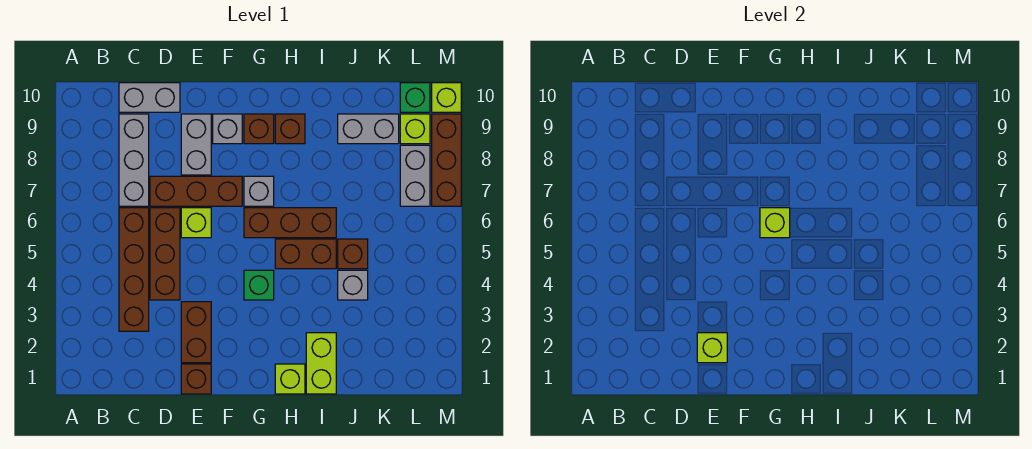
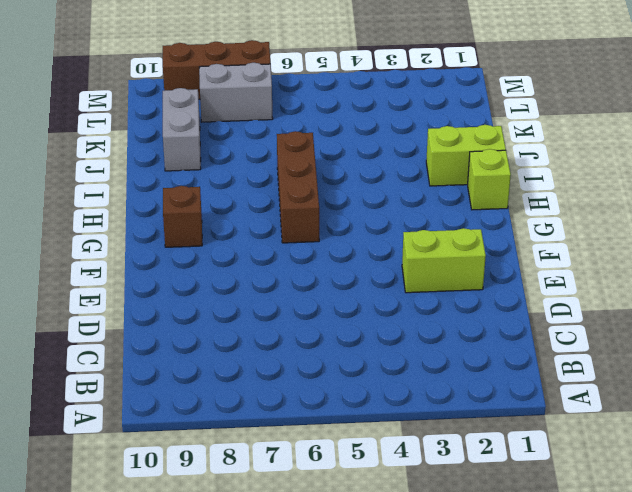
lime 1x2 brick [402,228,486,293] -> brown 1x2 brick [181,302,211,363]
none -> brown 1x4 brick [119,208,149,331]
none -> grey 1x3 brick [119,114,149,206]
none -> grey 1x2 brick [119,83,180,112]

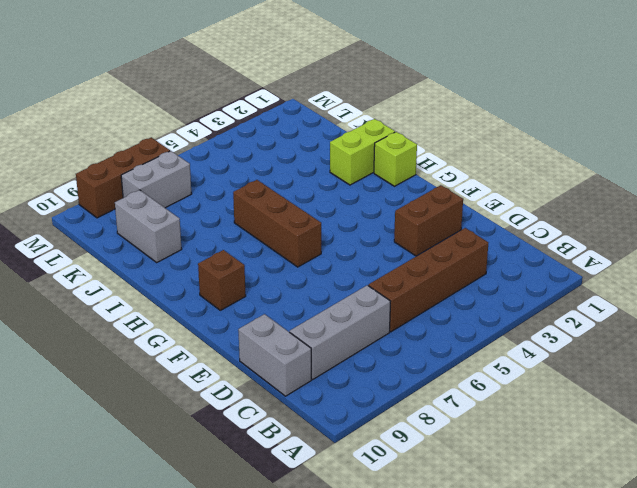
none -> brown 1x3 brick [150,208,180,300]
none -> brown 1x3 brick [150,176,242,206]
none -> brown 1x1 brick [181,364,211,394]

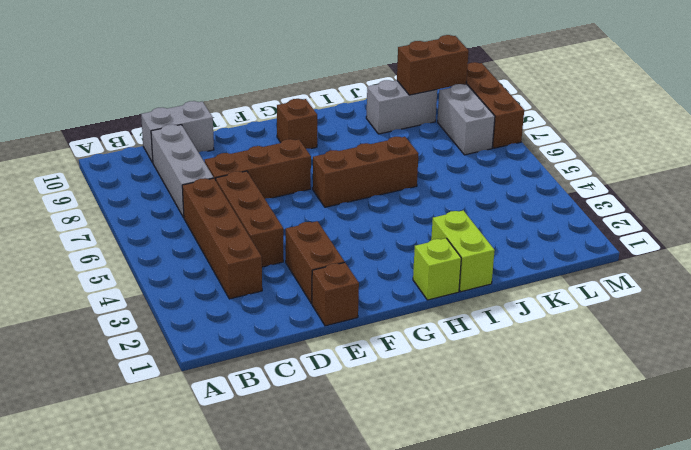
brown 1x2 brick [397,35,469,95] -> brown 1x2 brick moved to [275,239,336,269]
none -> lime 1x1 brick [181,208,211,238]
none -> grey 1x2 brick [181,114,211,175]
none -> grey 1x1 brick [213,114,242,144]

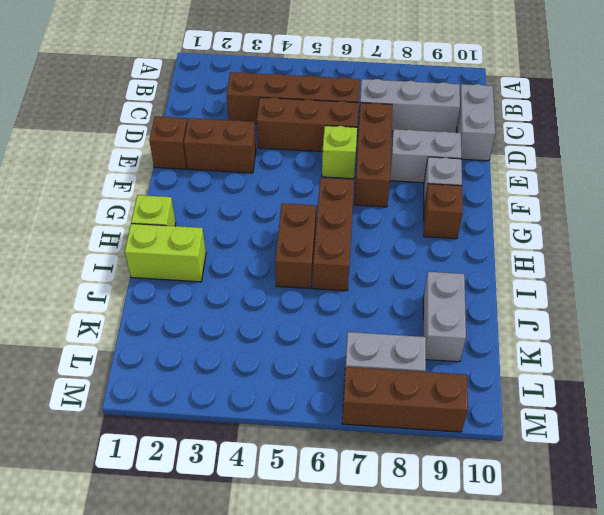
none -> green 1x1 brick [244,270,274,300]
none -> grey 1x1 brick [244,176,274,206]
none -> brown 1x1 brick [275,114,305,144]

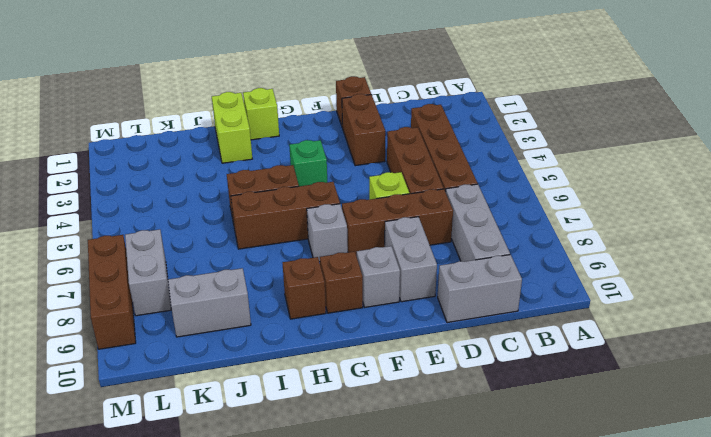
none -> grey 1x1 brick [338,270,368,300]
none -> brown 1x1 brick [338,239,368,269]
none -> lime 1x1 brick [400,114,430,144]

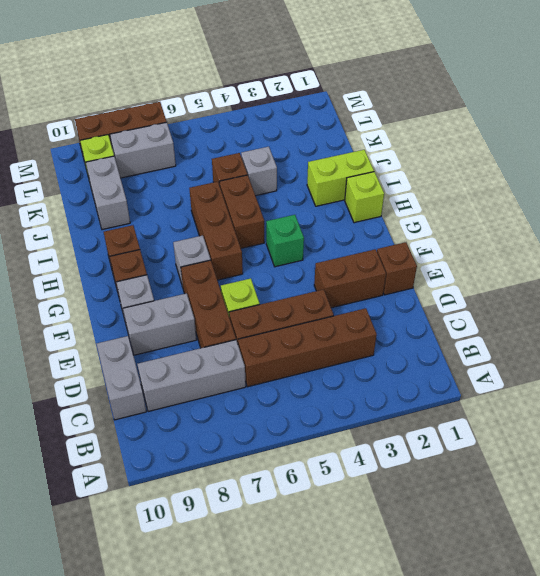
none -> green 1x1 brick [400,83,430,112]
none -> lime 1x1 brick [432,83,461,112]
none -> lime 1x1 brick [697,333,727,363]

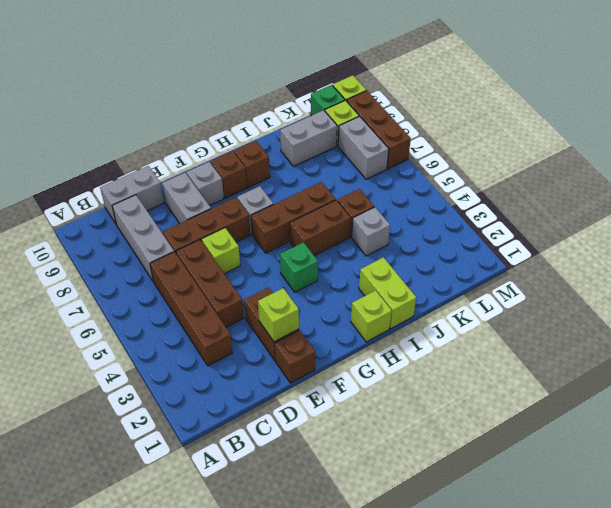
none -> lime 1x1 brick [760,208,790,238]

